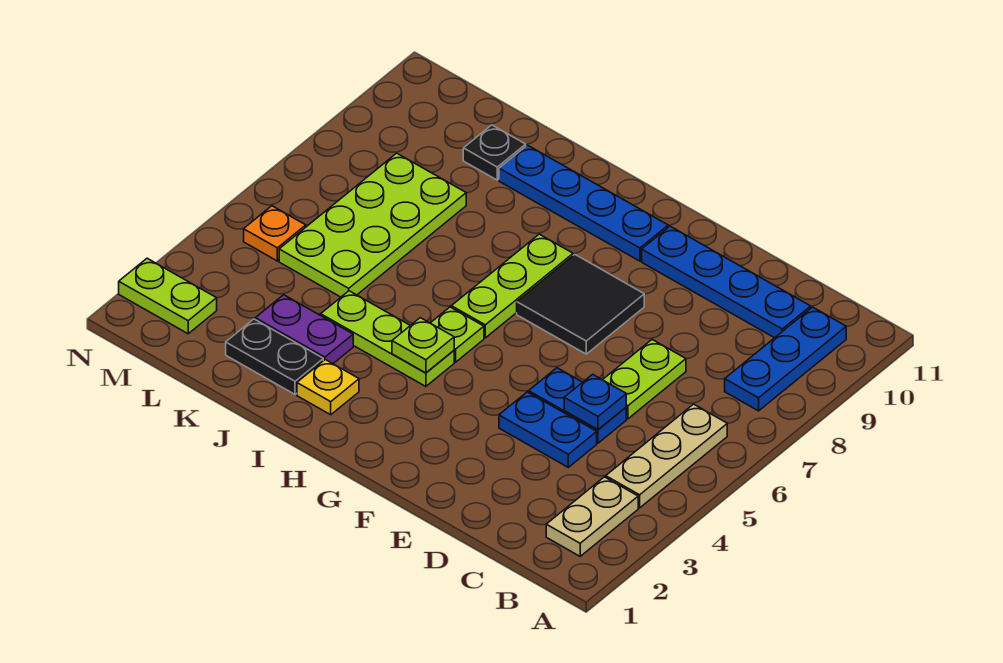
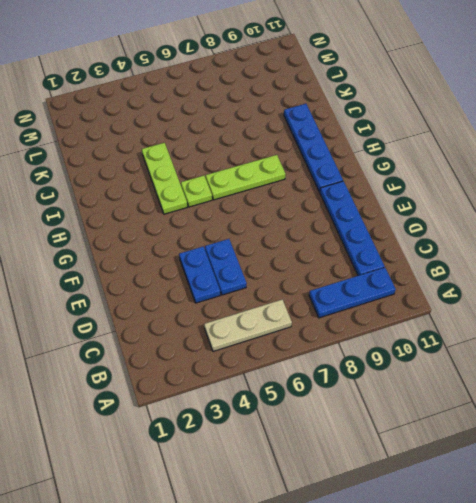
none -> tan 1x2 plate [546,477,638,556]
none -> lime 1x2 plate [603,340,686,419]
none -> black 2x2 tile [517,255,644,354]

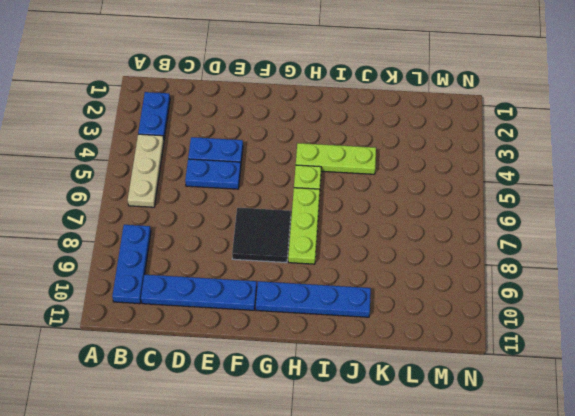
blue 1x2 plate [138,92,170,138] -> tan 1x2 plate [546,477,638,556]
none -> lime 1x2 plate [603,340,686,419]
none -> yellow 1x1 plate [297,360,359,415]
none -> black 1x2 plate [226,319,323,394]

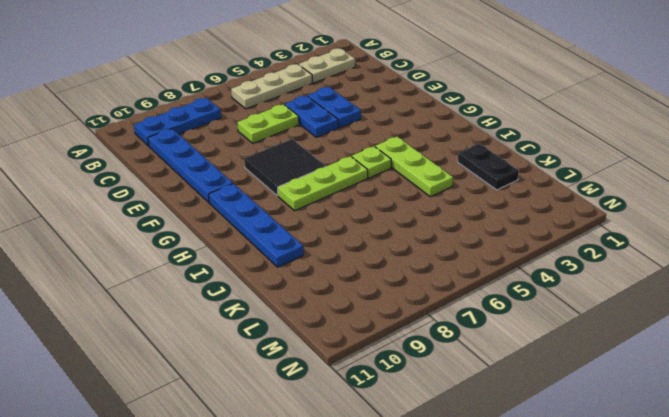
none -> yellow 1x1 plate [297,360,359,415]
none -> purple 1x2 plate [255,295,353,364]
none -> lime 2x4 plate [279,153,466,297]

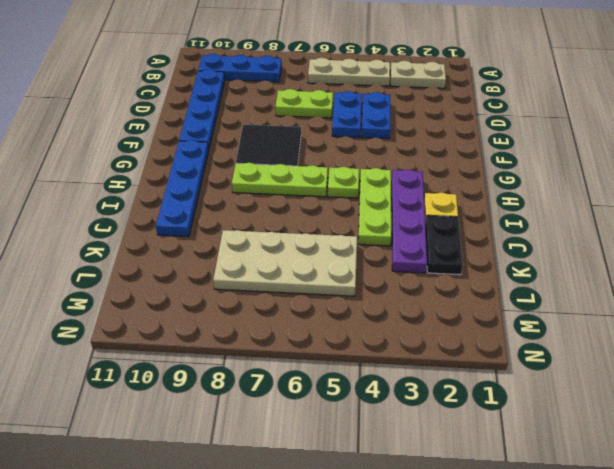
purple 1x4 plate [392,169,427,273] -> purple 1x2 plate [255,295,353,364]
tan 2x4 plate [213,230,357,296] -> lime 2x4 plate [279,153,466,297]
none -> black 1x1 plate [463,125,526,180]
none -> lime 1x2 plate [119,258,217,334]
none -> orange 1x1 plate [244,206,306,261]

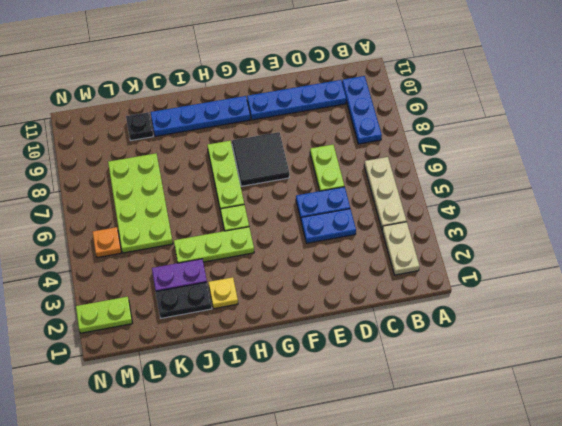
none -> blue 1x1 plate [564,374,626,430]
none -> lime 1x1 plate [392,318,454,373]

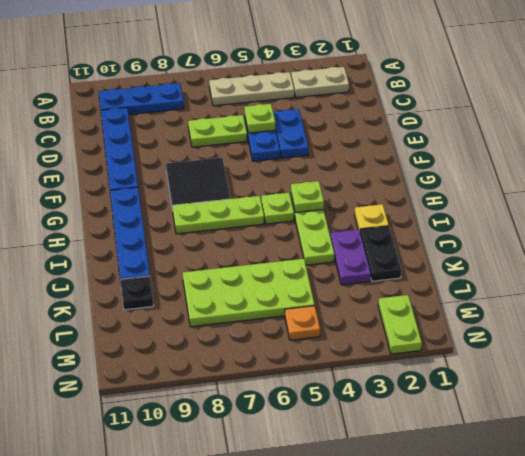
lime 1x1 plate [244,104,275,133] -> blue 1x1 plate [564,374,626,430]

